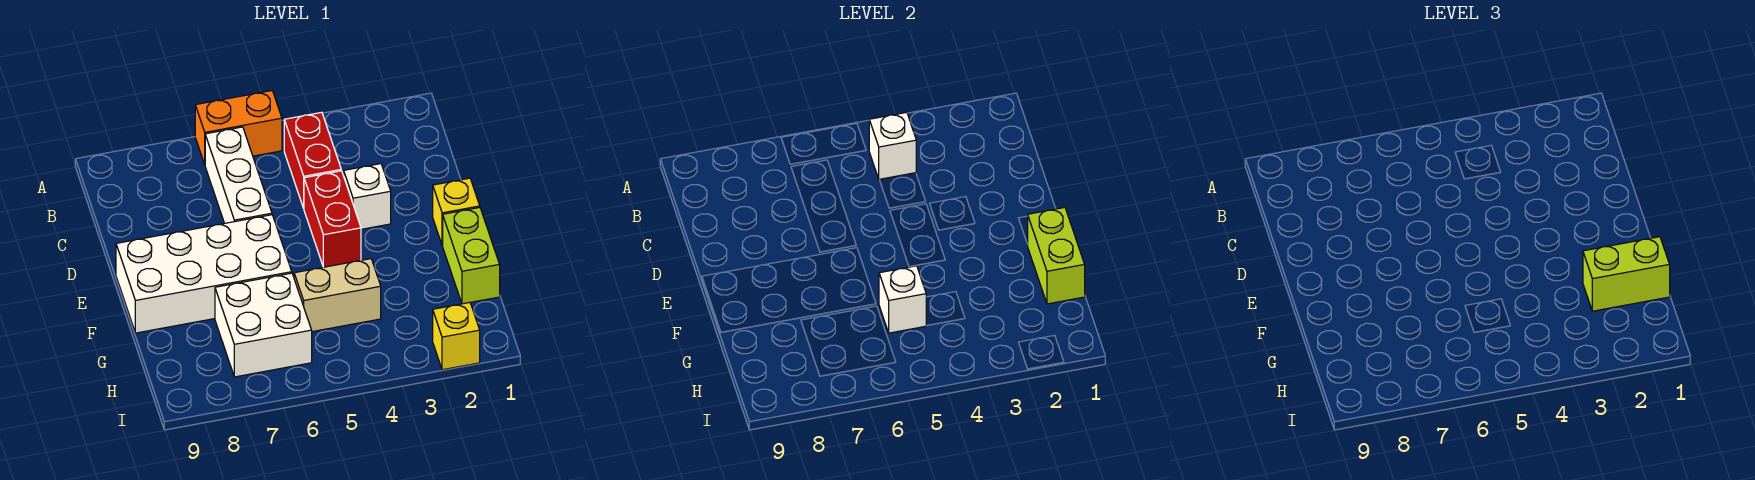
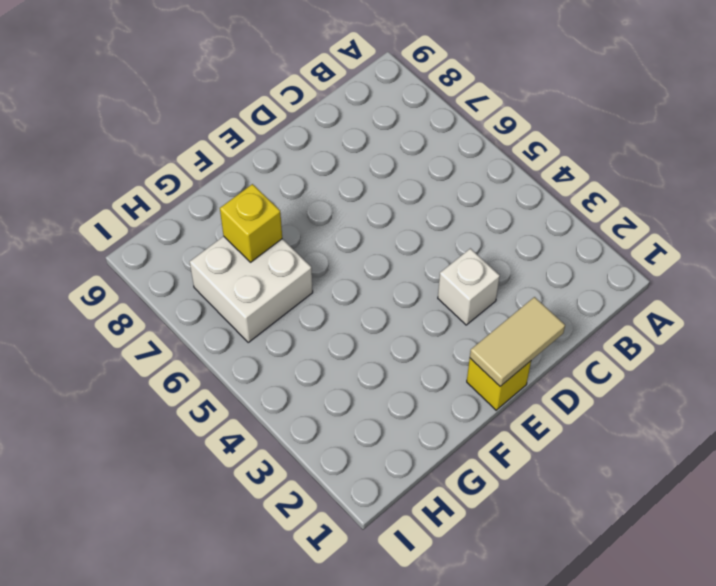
tan 1x2 tile [470,297,565,386] -> none
yellow 1x1 brick [220,184,282,262] -> yellow 1x1 brick moved to [433,303,480,370]
none -> orange 1x2 brick [195,91,282,164]
none -> red 1x2 brick [284,112,341,208]
none -> white 1x3 brick [205,127,272,223]

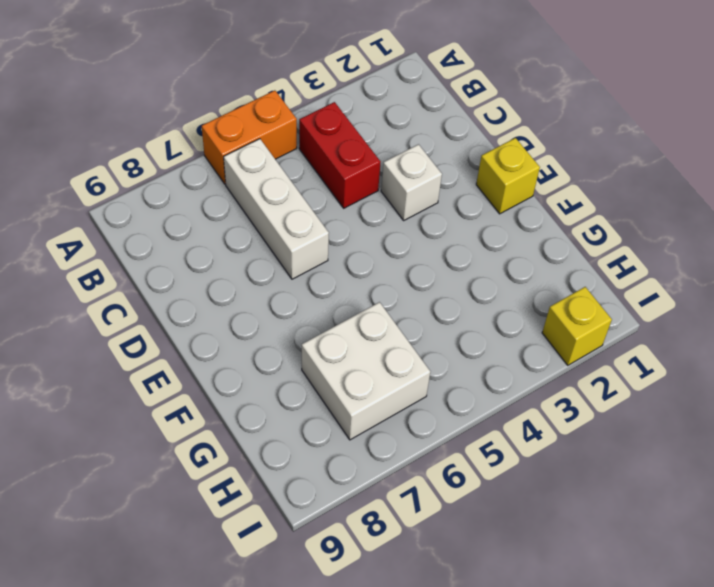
none -> red 1x2 brick [304,171,361,267]
none -> white 2x4 brick [116,215,292,333]
none -> lime 1x2 brick [443,208,500,304]

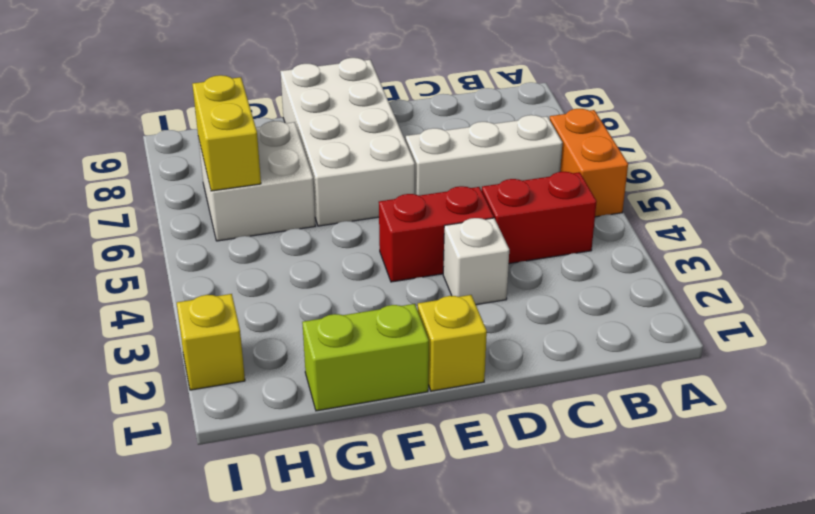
yellow 1x2 brick [192,75,261,191] -> none
none -> tan 1x2 brick [294,259,381,332]
none -> white 1x1 brick [869,112,916,180]
none -> lime 1x2 brick [1028,208,1085,304]

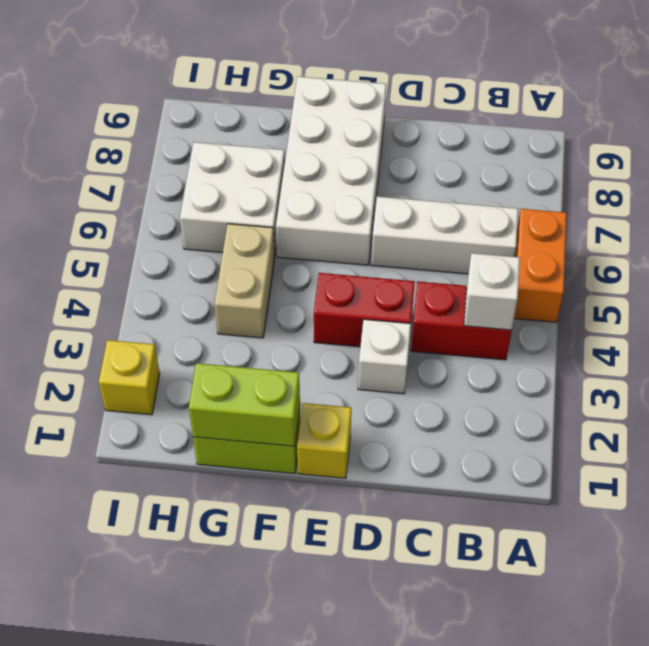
none -> white 1x1 brick [879,266,927,333]
none -> lime 1x2 brick [1583,237,1670,311]

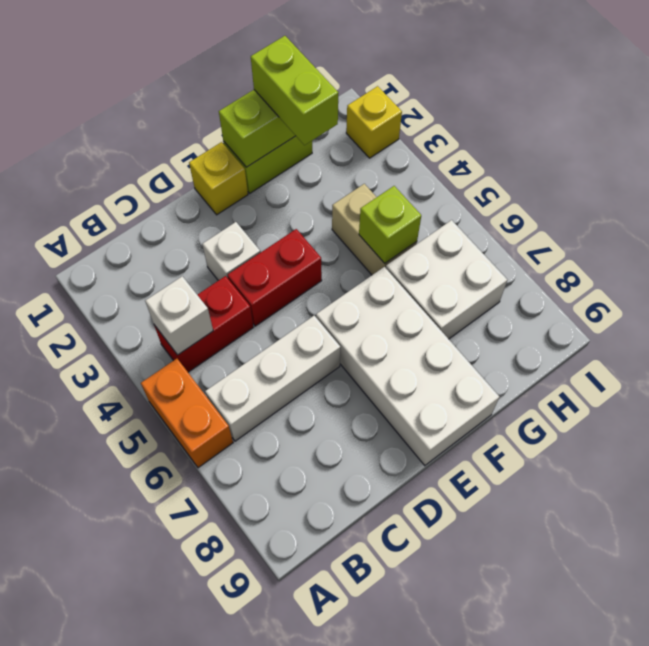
lime 1x1 brick [359,186,421,263] -> white 1x1 brick [879,266,927,333]

